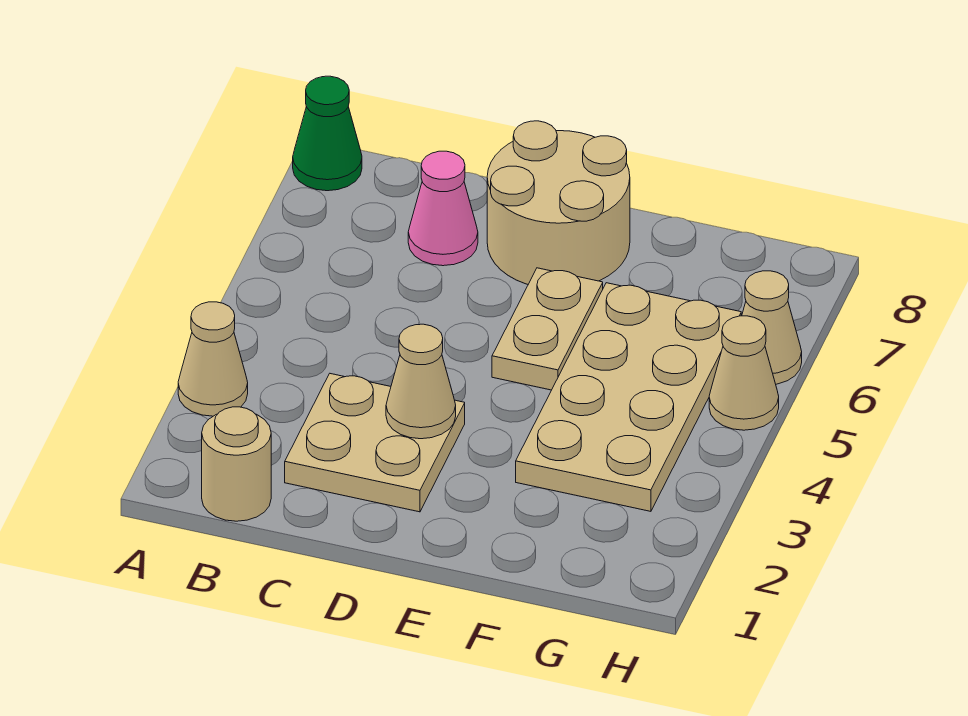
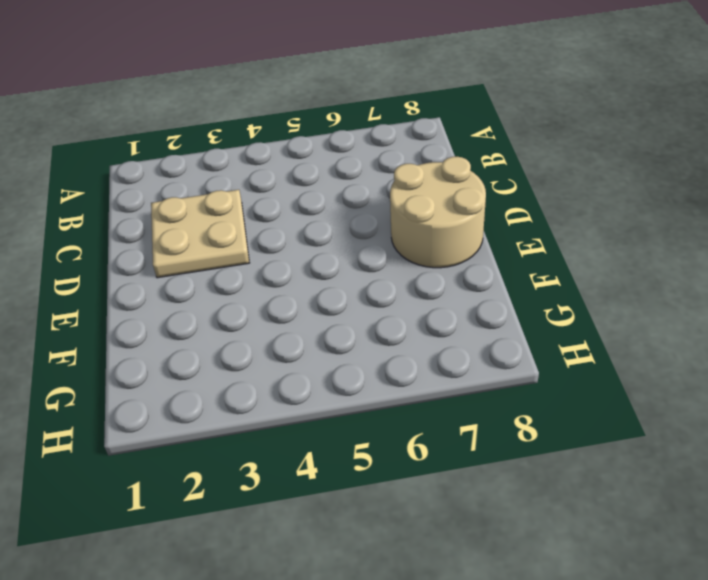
none -> tan 1x1 cone [178,302,248,416]
none -> green 1x1 cone [293,76,362,191]

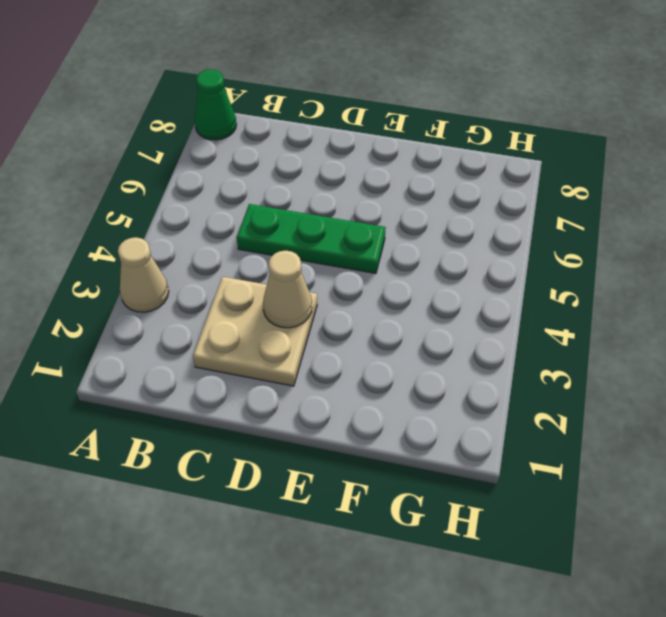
green 1x3 plate [237,204,386,273] -> tan 1x2 plate [492,268,603,390]
none -> tan 1x1 round brick [202,407,271,521]
none -> pink 1x1 cone [408,151,478,266]

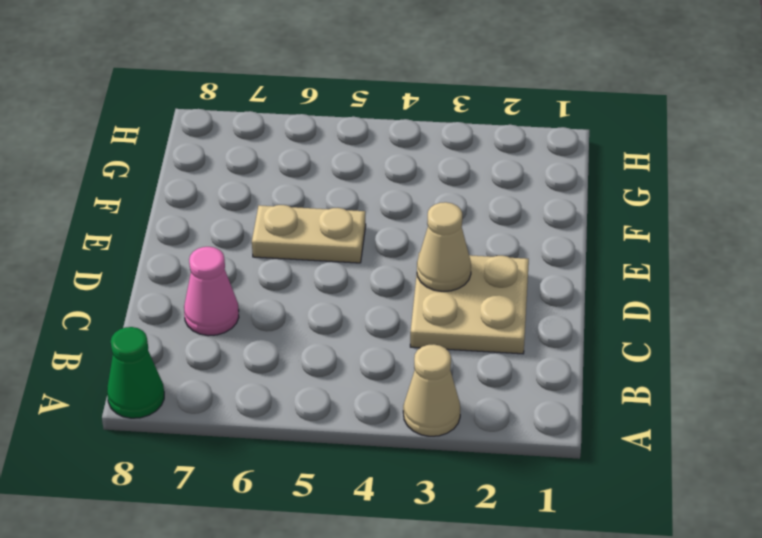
none -> tan 1x1 round brick [202,407,271,521]
none -> tan 2x2 round brick [487,121,630,284]

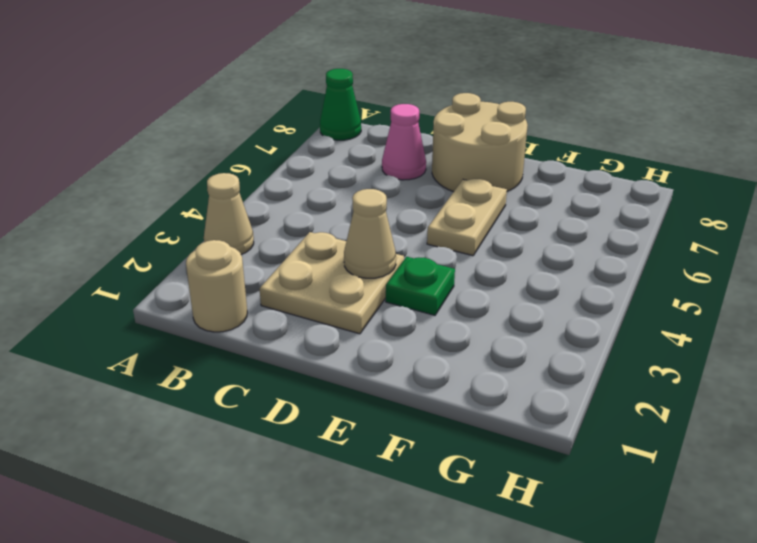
green 1x1 plate [386,257,455,315] -> none
none -> tan 2x4 plate [516,283,741,511]
none -> tan 1x1 cone [709,316,779,430]

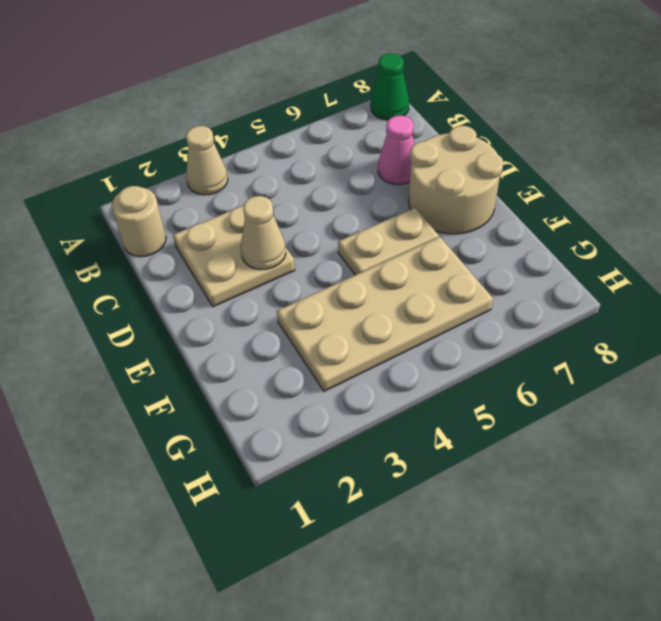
none -> tan 1x1 cone [709,316,779,430]
none -> tan 1x1 cone [742,271,802,384]

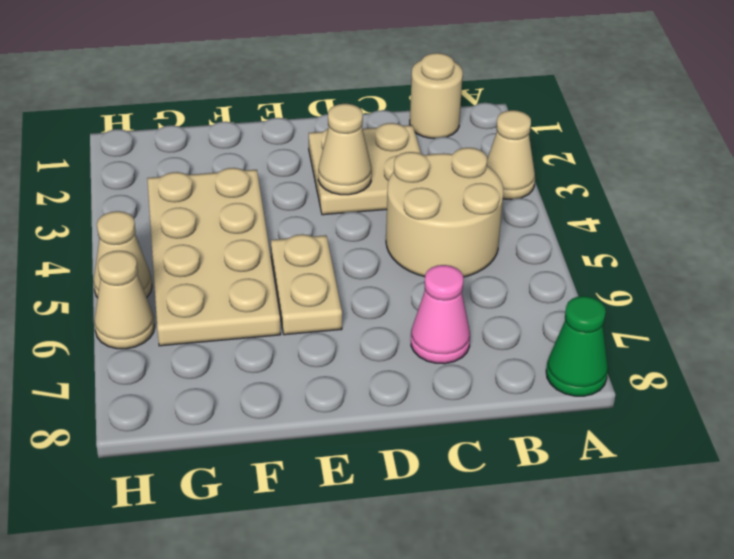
tan 2x2 round brick [386,148,503,277] -> tan 2x2 round brick moved to [487,121,630,284]

